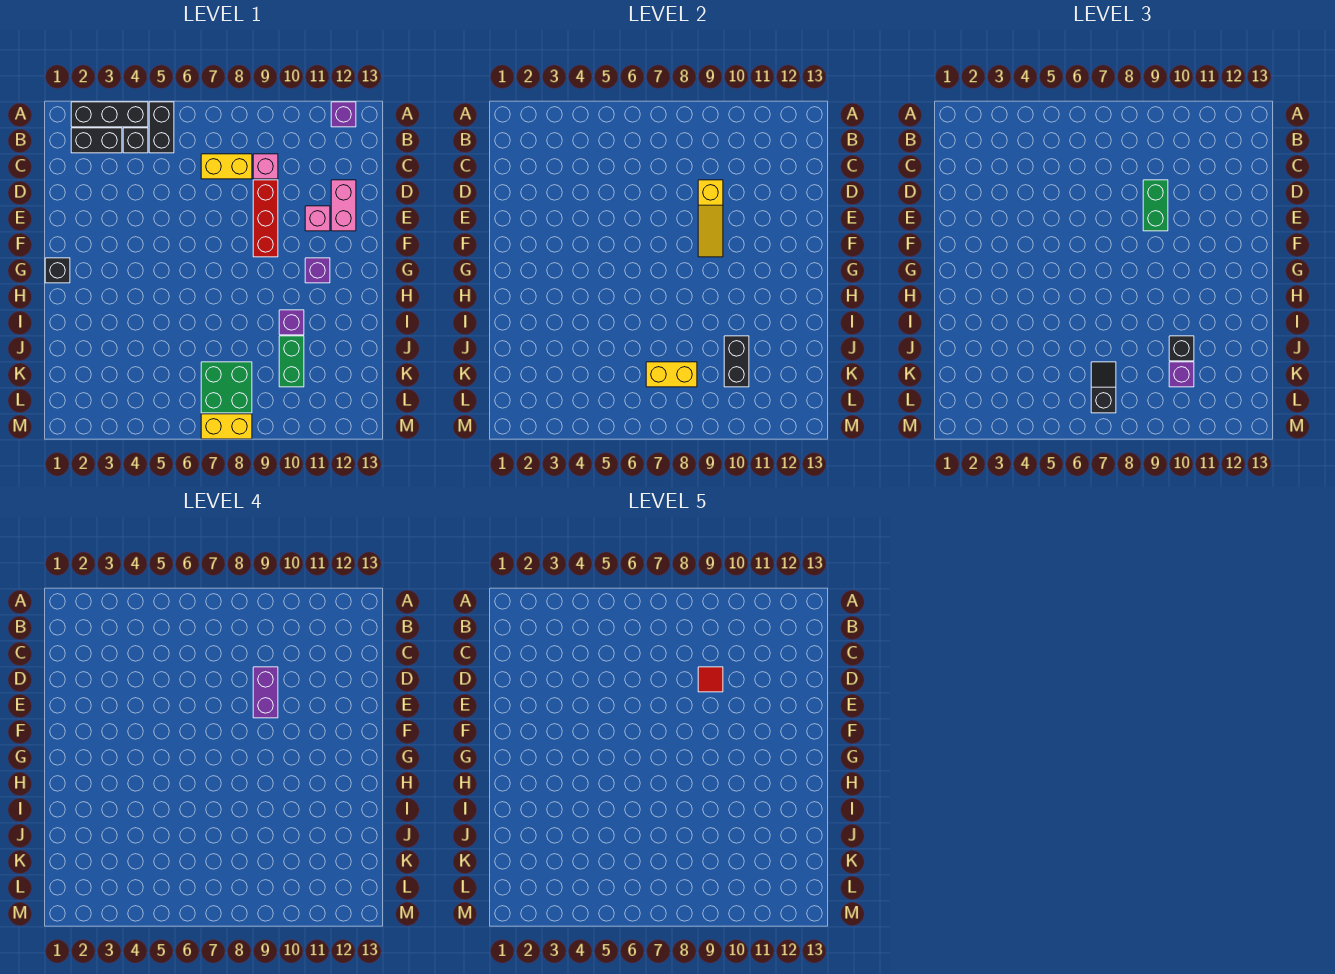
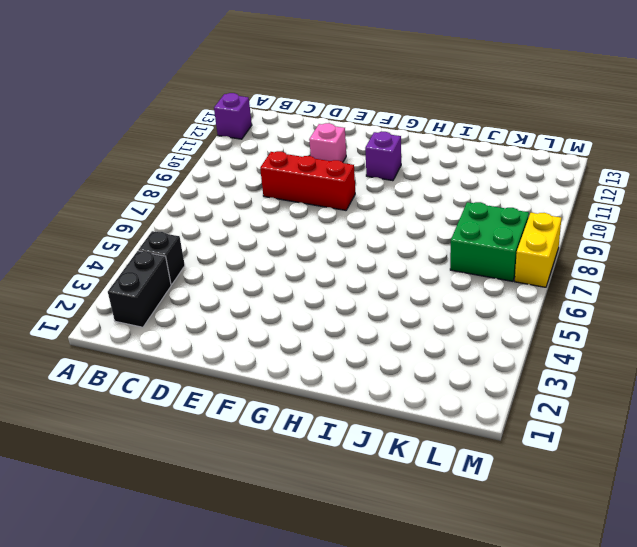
none -> black 1x3 brick [71,102,148,127]
none -> black 1x2 brick [149,102,174,153]
none -> yellow 1x2 brick [201,154,252,179]

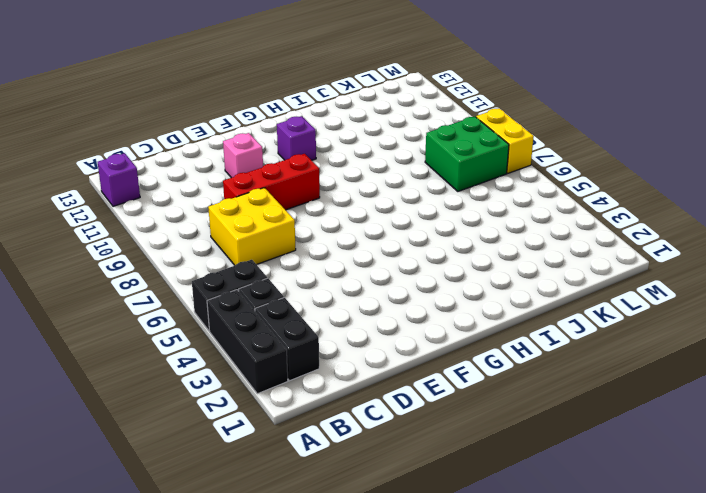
yellow 2x2 brick [208,188,296,265] -> yellow 1x2 brick [201,154,252,179]
none -> pink 1x1 brick [253,154,278,179]
none -> pink 1x2 brick [331,180,356,231]
none -> black 1x1 brick [45,258,70,283]

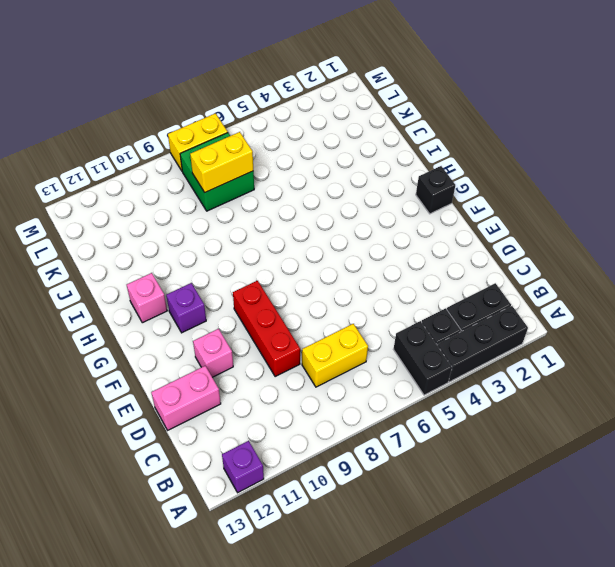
pink 1x2 brick [151,366,221,430] -> pink 1x2 brick turned to [331,180,356,231]
pink 1x1 brick [127,273,167,323] -> pink 1x1 brick moved to [253,154,278,179]
none -> purple 1x1 brick [279,310,304,335]
none -> green 1x2 brick [279,336,304,387]
none -> yellow 1x3 slope [698,180,723,257]

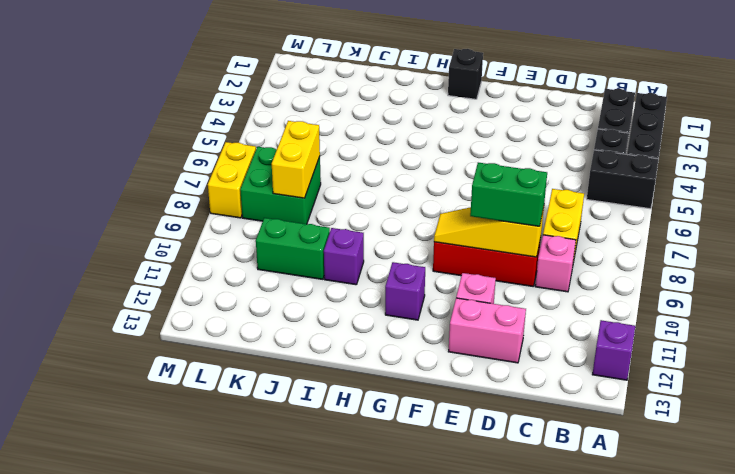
none -> black 1x2 brick [724,336,749,387]
none -> black 1x1 brick [1169,336,1194,361]
none -> black 1x2 slope [1091,362,1116,413]

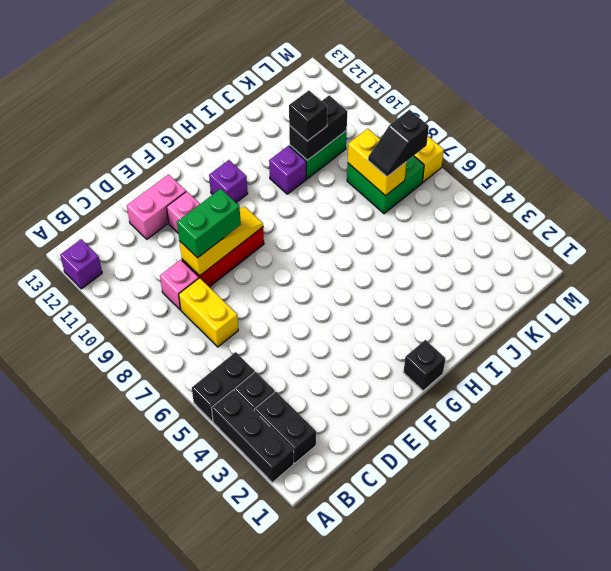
none -> purple 1x1 brick [1169,362,1194,387]
none -> purple 1x2 brick [253,667,278,718]
none -> red 1x1 tile [698,667,723,692]

